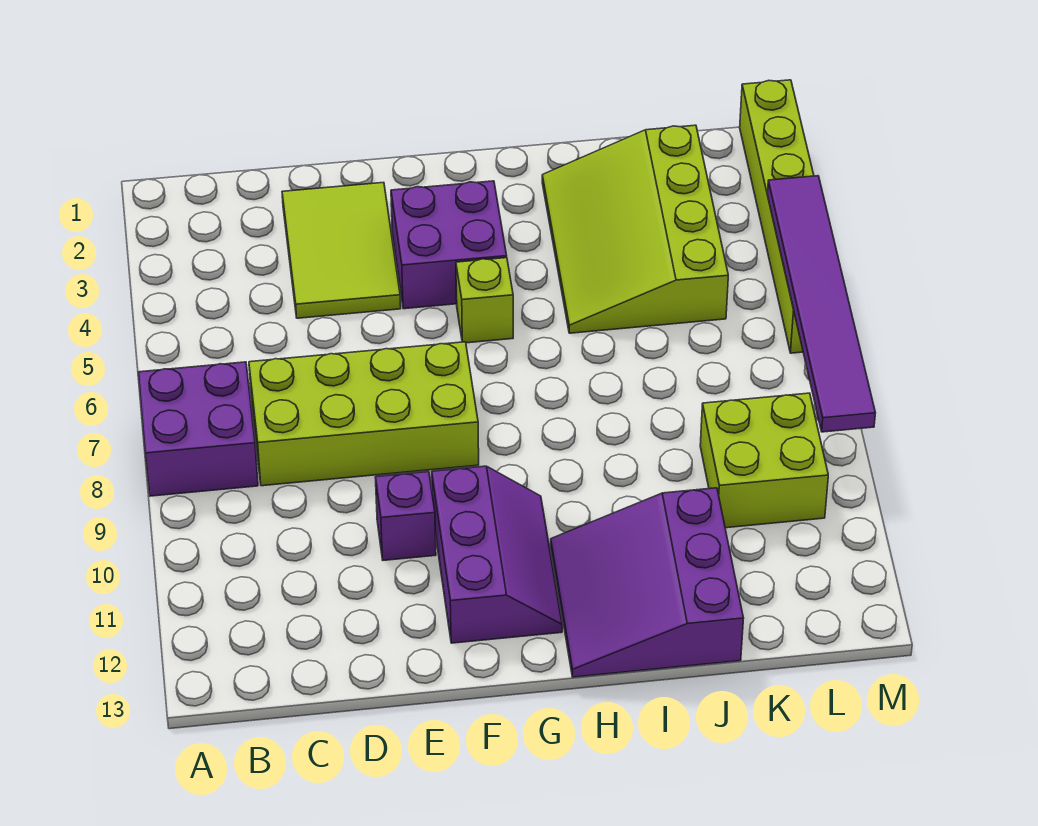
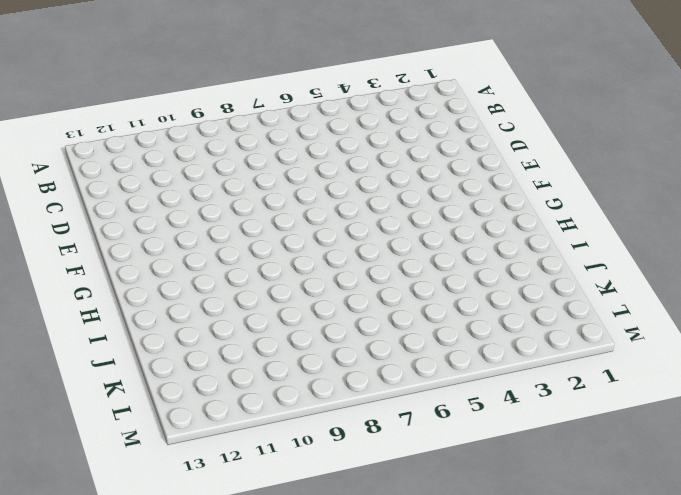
none -> purple 2x2 brick [138,362,258,496]
none -> lime 2x4 brick [249,342,479,486]
none -> lime 2x3 tile [282,182,401,318]

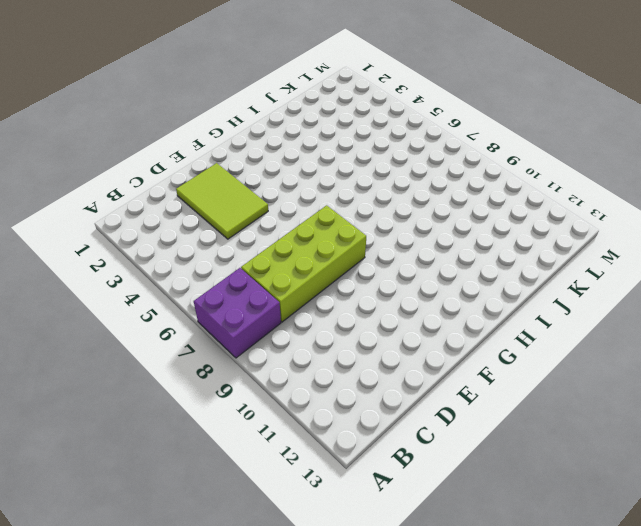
none -> purple 1x1 brick [375,472,436,560]
none -> purple 2x2 brick [391,181,507,309]
none -> purple 2x3 slope [432,466,562,643]

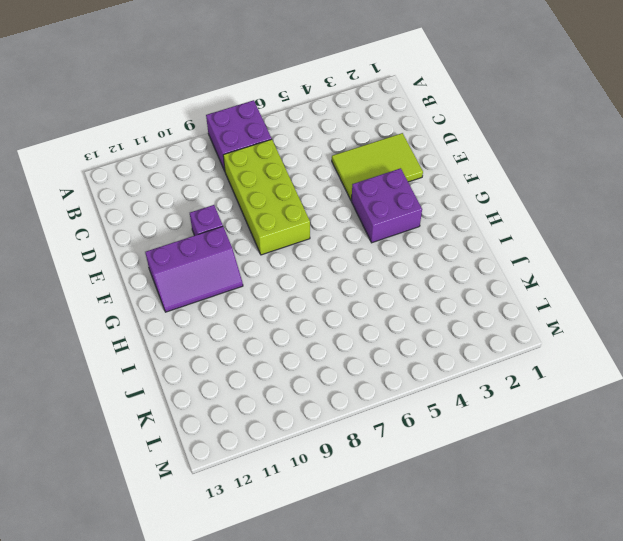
none -> lime 1x1 brick [456,258,513,343]
none -> purple 3x3 slope [551,488,744,677]
none -> lime 3x4 slope [542,125,728,333]

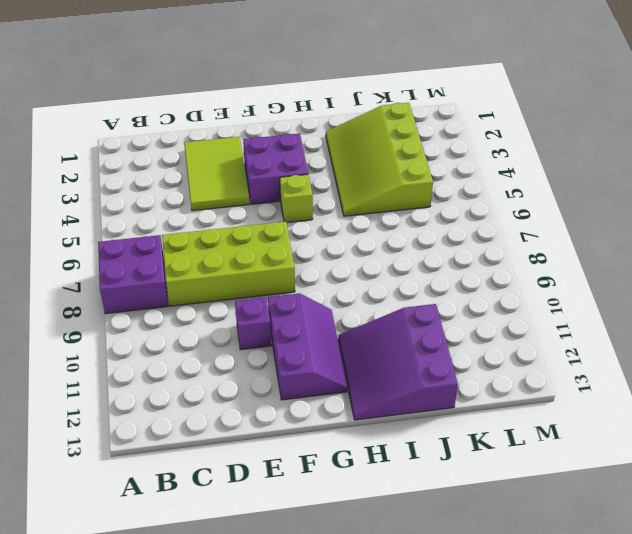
none -> lime 2x2 brick [700,393,828,528]
none -> lime 1x6 brick [740,80,814,353]
none -> purple 1x6 tile [767,176,875,432]

